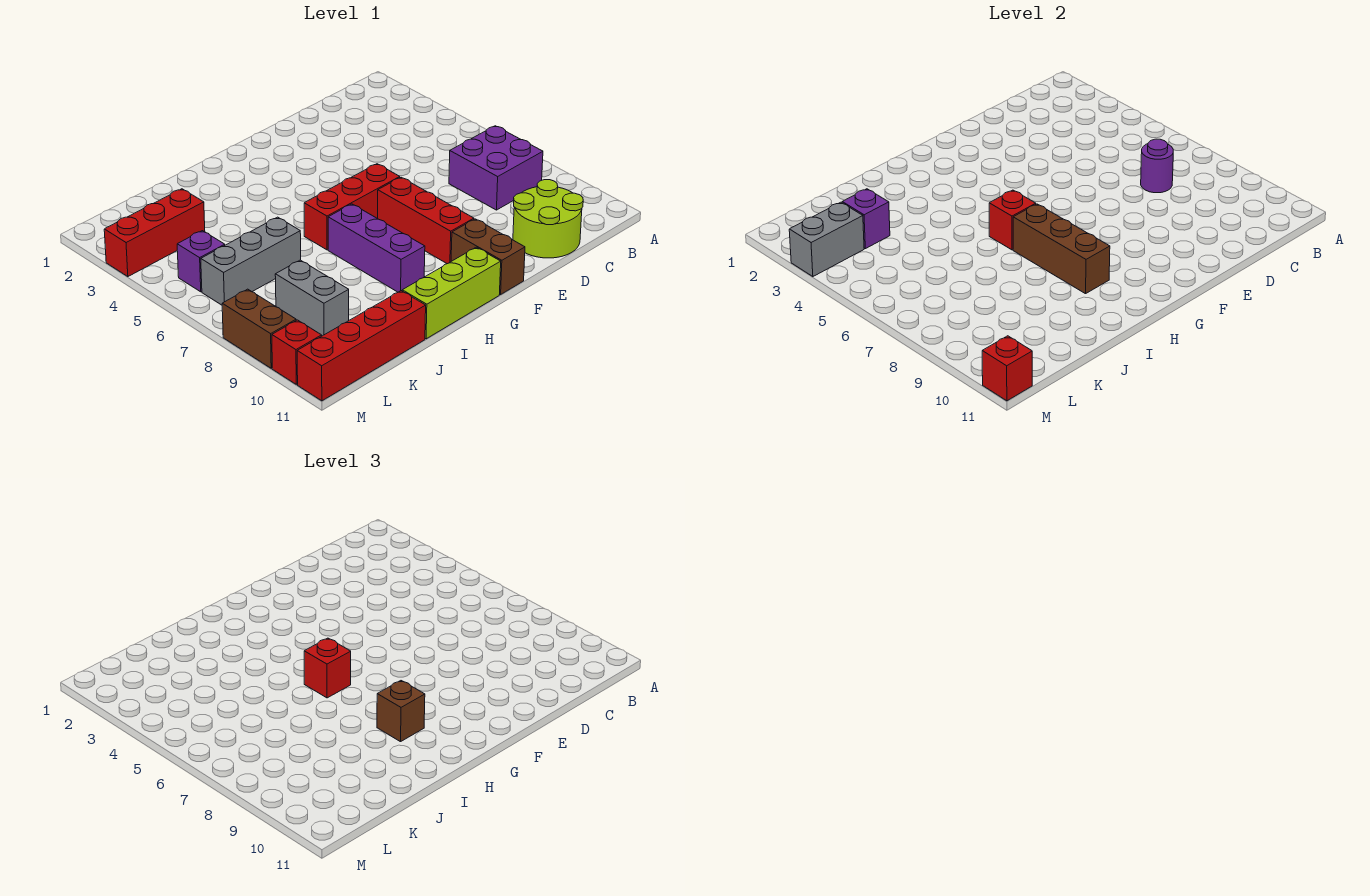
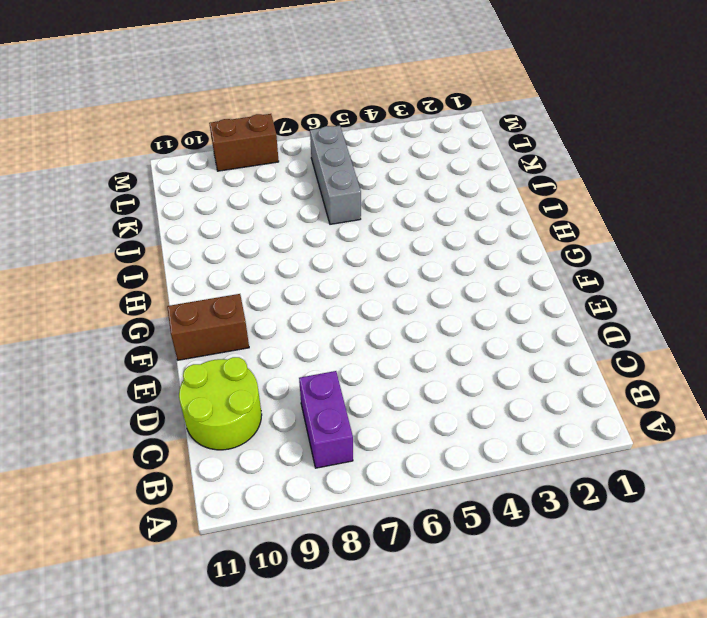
purple 1x2 brick [299,371,353,468] -> purple 2x2 brick [449,126,543,210]
none -> red 1x3 brick [304,164,400,250]
none -> red 1x3 brick [378,177,474,264]
none -> lime 1x3 brick [402,247,501,339]

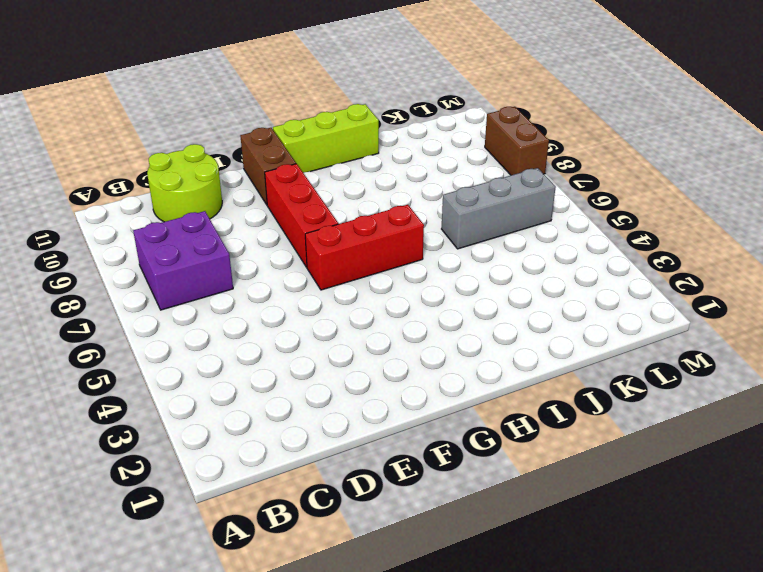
none -> purple 1x3 brick [328,204,425,292]
none -> red 1x4 brick [297,291,426,401]
none -> red 1x3 brick [104,189,205,277]

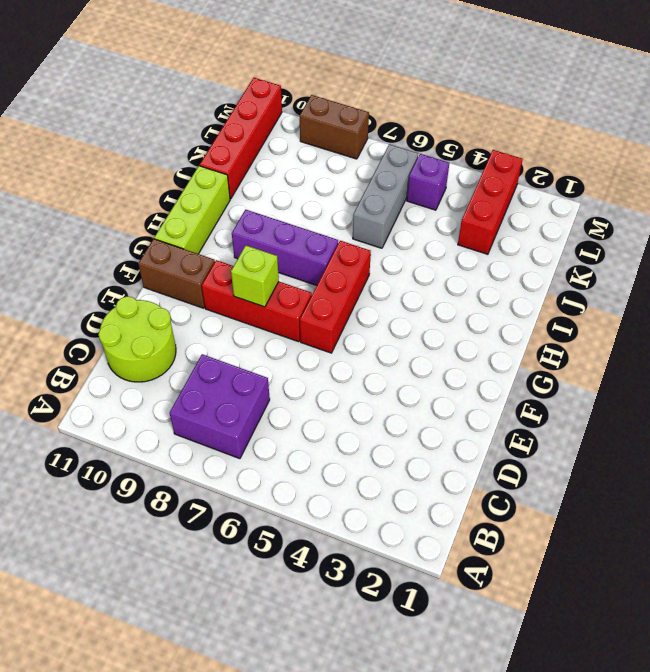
lime 1x1 brick [231,246,279,307] -> none
none -> grey 1x2 brick [275,260,349,336]
none -> red 1x1 brick [272,320,322,384]
none -> purple 1x1 round brick [1141,139,1173,193]

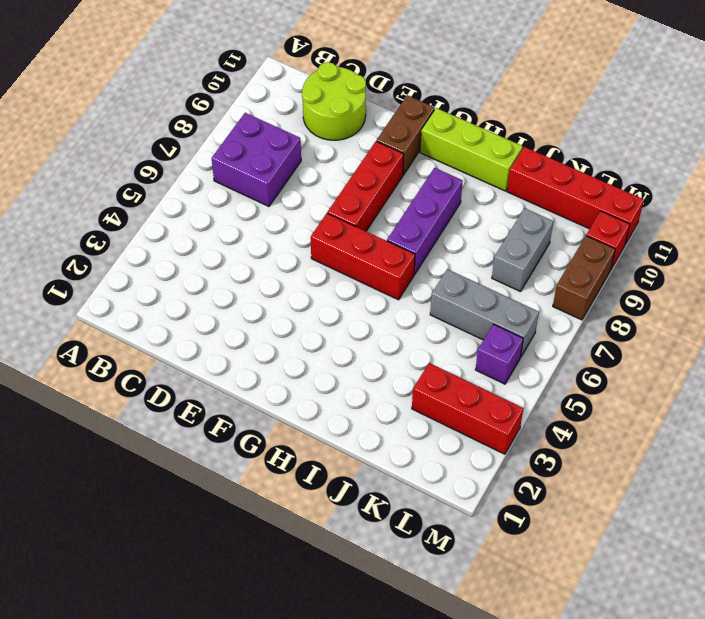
none -> purple 1x1 round brick [1141,139,1173,193]
none -> red 1x1 brick [989,190,1036,250]
none -> brown 1x3 brick [1013,204,1110,294]

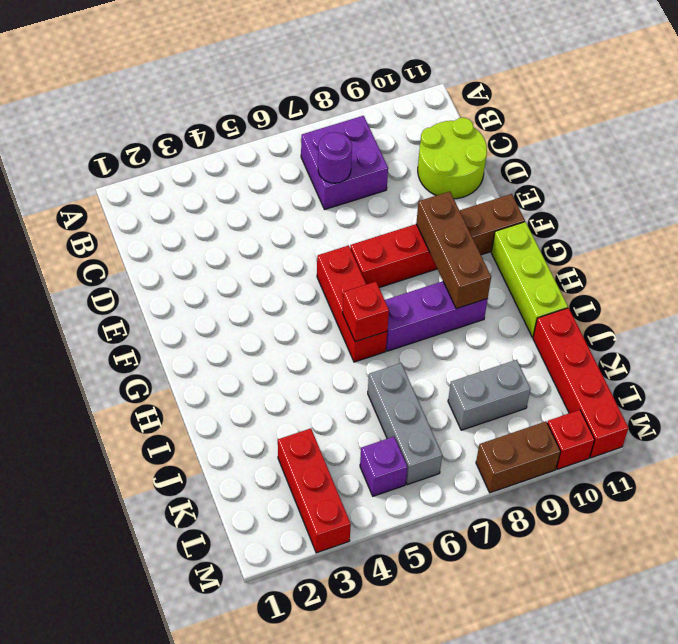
brown 1x3 brick [416,191,491,309] -> brown 1x3 brick turned to [1013,204,1110,294]
none -> purple 1x1 brick [842,189,890,249]
none -> grey 1x2 brick [789,202,864,277]
none -> red 1x1 brick [982,336,1032,401]

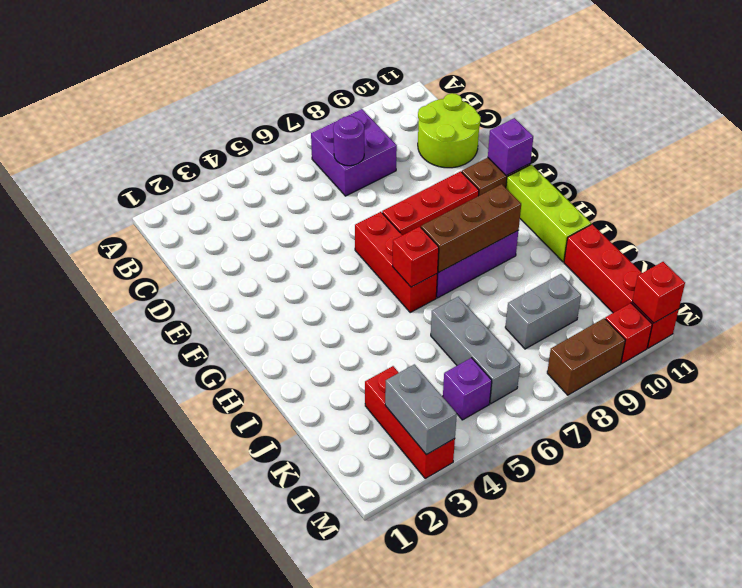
purple 1x1 brick [488,118,533,176] -> purple 1x1 brick moved to [842,189,890,249]
none -> red 1x1 brick [304,638,351,698]
none -> brown 1x1 brick [377,681,425,742]

